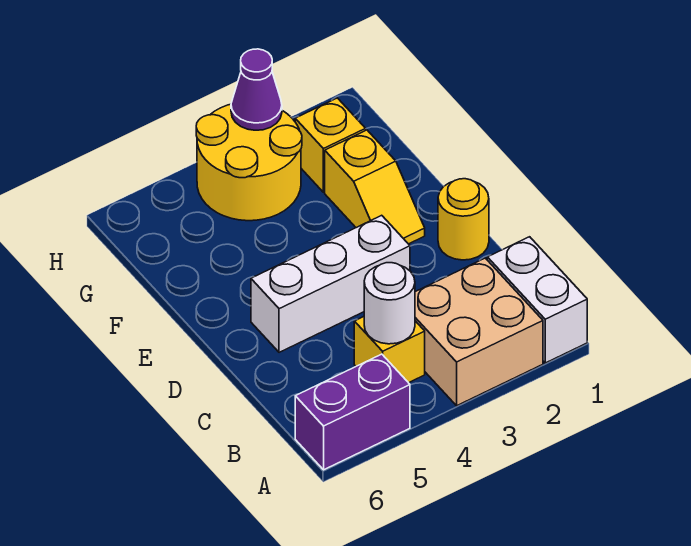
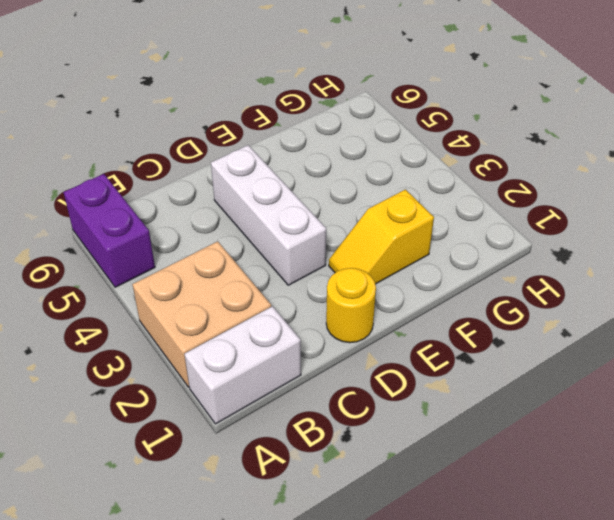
none -> yellow 1x1 brick [354,317,425,383]
none -> yellow 1x1 brick [295,98,366,192]

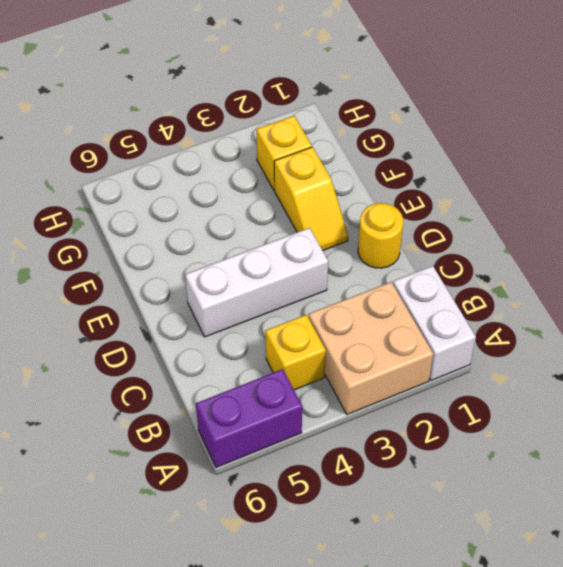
none -> yellow 2x2 round brick [196,104,302,221]
none -> white 1x1 round brick [364,263,415,344]

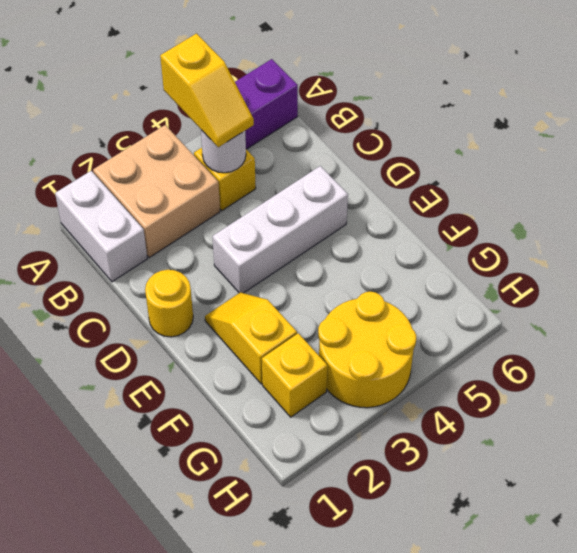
yellow 1x2 slope [160,34,254,147] -> none
none -> purple 1x1 cone [231,49,282,130]

